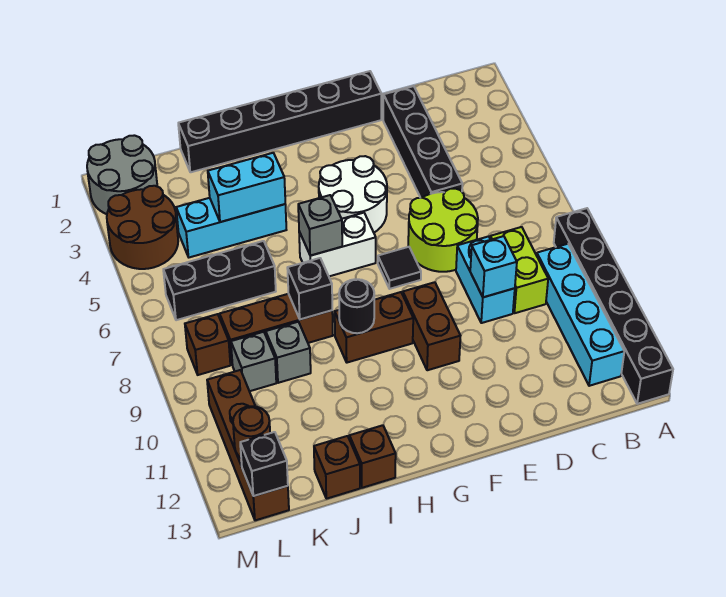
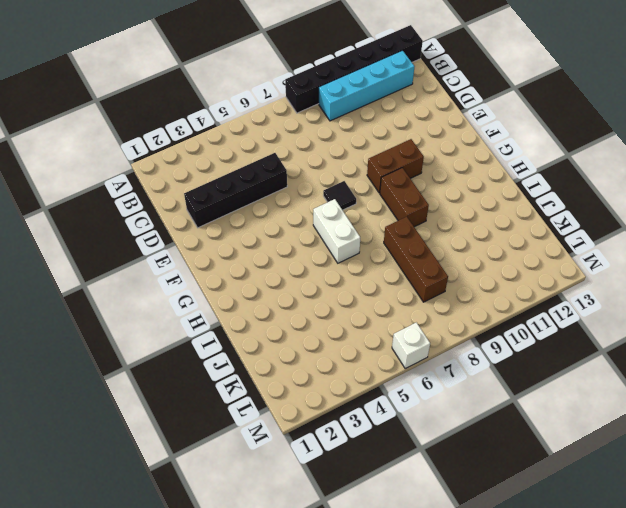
white 1x1 brick [392,322,430,369] -> none
none -> lime 1x2 brick [490,227,548,313]
none -> lime 2x2 round brick [408,189,478,272]
none -> cyan 1x2 brick [456,236,515,323]
none -> black 1x6 brick [178,71,381,172]

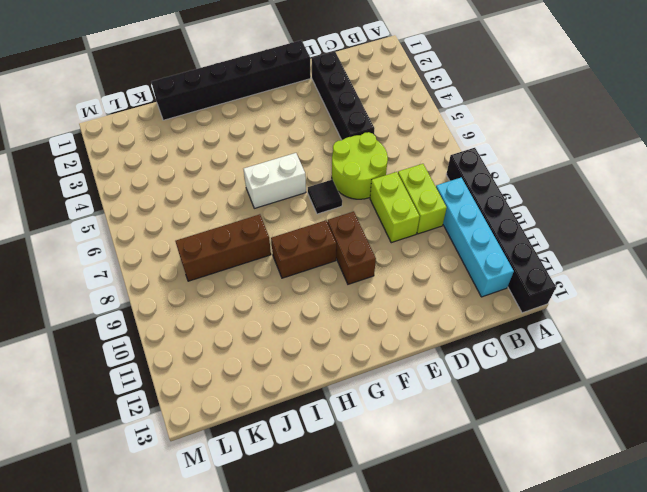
lime 1x2 brick [370,172,420,243] -> cyan 1x2 brick [456,236,515,323]
none -> white 2x2 round brick [319,156,387,233]
none -> cyan 1x3 brick [176,198,286,257]
none -> brown 1x1 brick [349,425,396,488]
none -> black 1x3 brick [163,241,276,320]

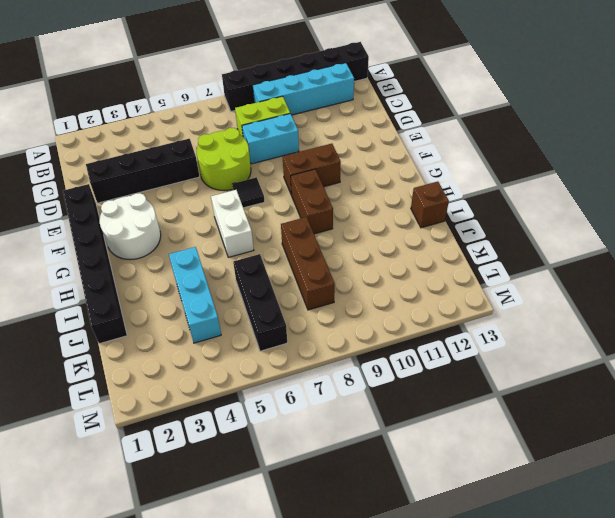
white 2x2 round brick [100,193,161,260] -> white 2x2 round brick moved to [319,156,387,233]
none -> grey 1x1 brick [266,322,311,383]
none -> brown 1x1 brick [314,436,360,499]
none -> grey 1x1 brick [231,332,276,391]
none -> grey 2x2 round brick [87,135,157,214]

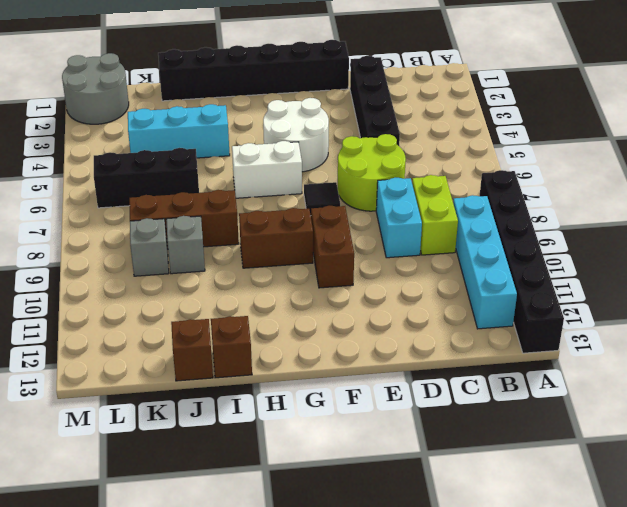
none -> brown 2x2 round brick [107,186,178,269]
none -> brown 1x1 brick [185,314,230,375]
none -> brown 1x4 brick [207,370,289,520]
none -> cyan 1x1 brick [470,236,517,297]

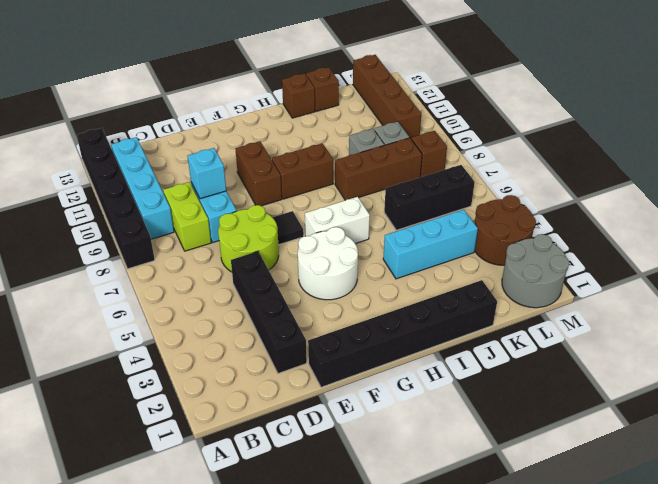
none -> grey 1x1 brick [298,195,342,256]
none -> black 1x1 round brick [339,279,374,333]
none -> cyan 1x2 brick [208,153,285,222]
none -> black 1x1 brick [287,258,332,319]

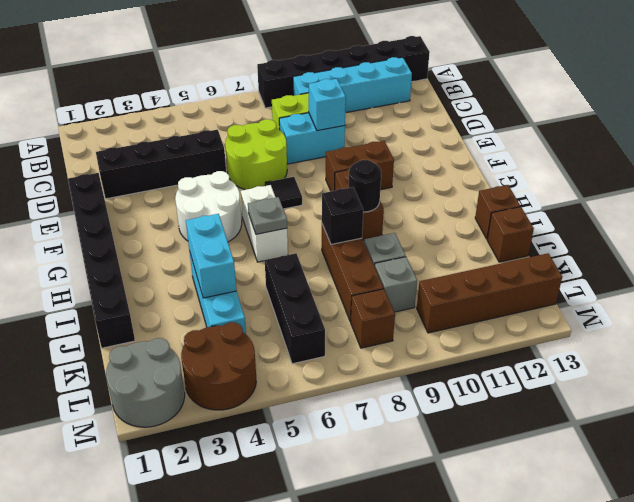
grey 1x1 plate [248,197,287,234] -> grey 1x1 brick [298,195,342,256]
none -> brown 1x1 round brick [233,406,270,458]
none -> black 1x1 brick [240,432,288,496]

